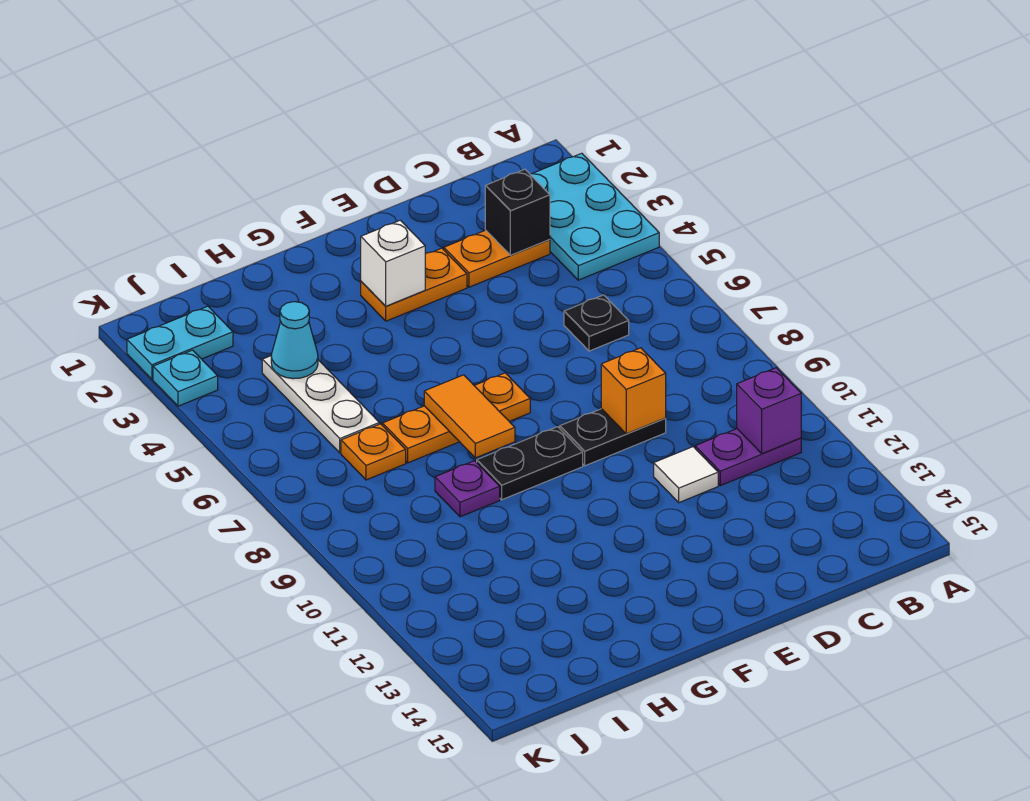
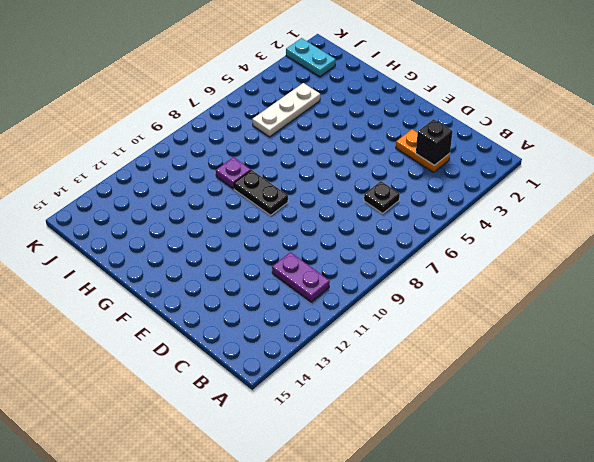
none -> cyan 2x3 plate [530,153,659,280]
none -> black 1x2 plate [560,409,666,466]
none -> white 1x1 tile [654,447,718,502]

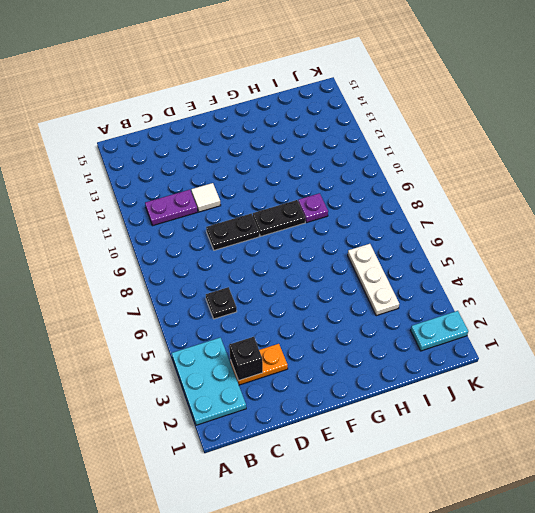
none -> orange 1x2 plate [361,248,467,321]
none -> orange 1x3 plate [383,373,530,463]
none -> orange 1x1 plate [341,424,406,480]

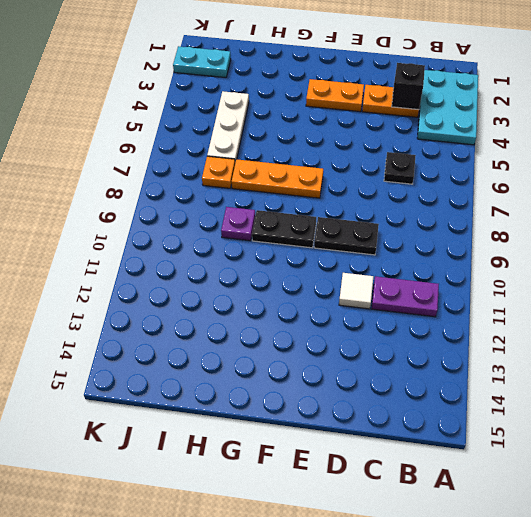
none -> cyan 1x1 plate [153,350,218,406]
none -> purple 1x1 brick [737,368,801,454]
none -> orange 1x1 brick [601,348,666,434]

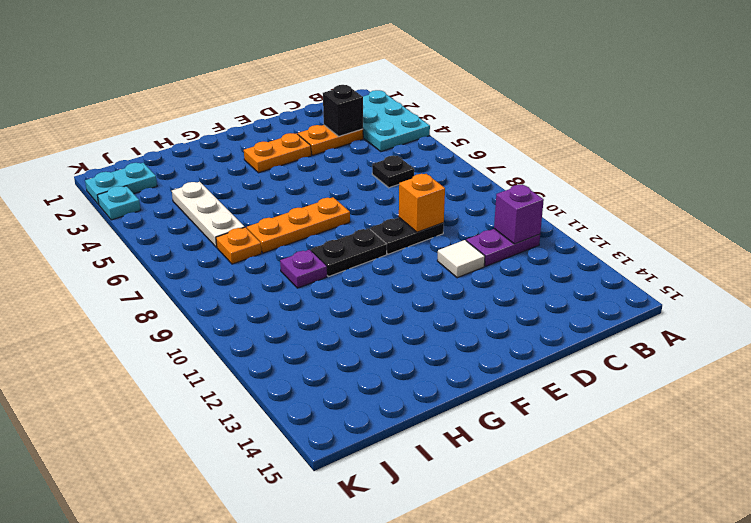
none -> white 1x1 brick [361,220,425,306]
none -> orange 1x2 tile [424,375,515,458]
none -> cyan 1x1 cone [271,302,318,379]

